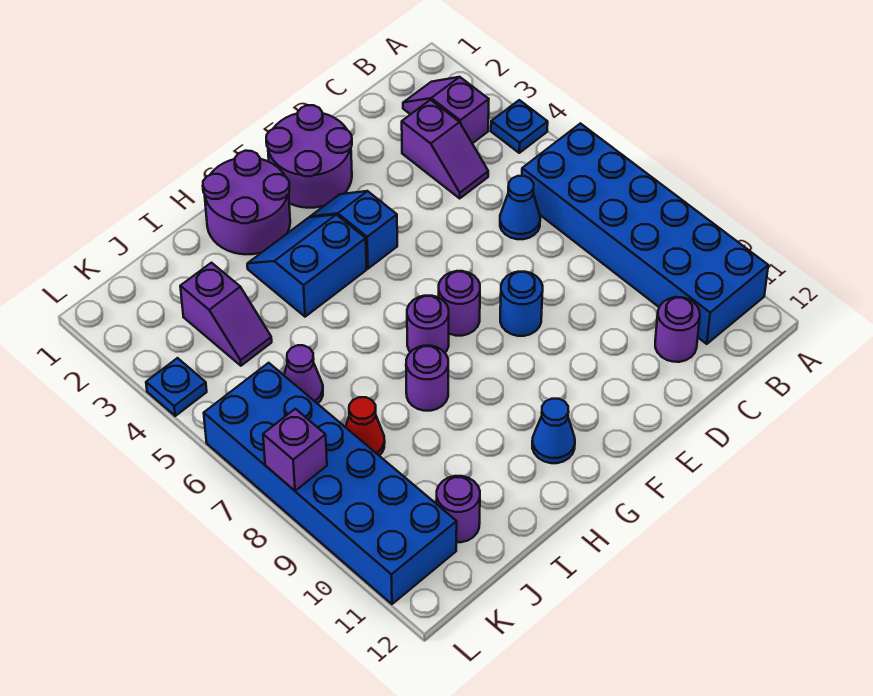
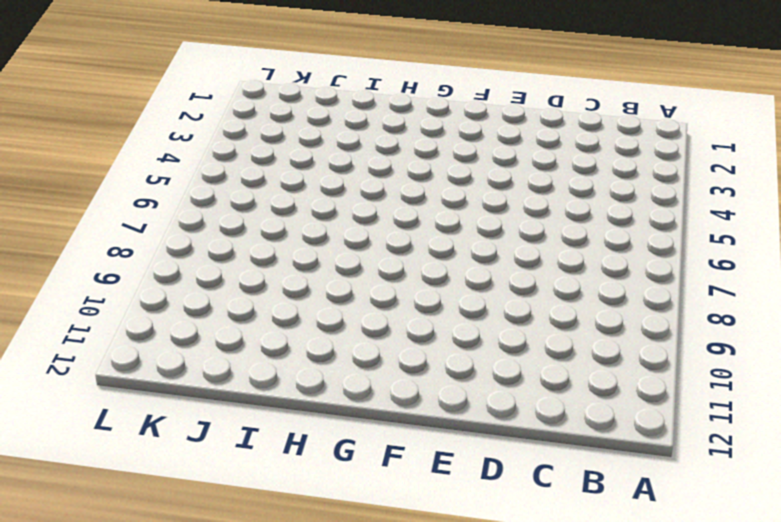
none -> blue 1x1 plate [491,100,548,153]
none -> blue 2x6 brick [522,123,768,344]
none -> purple 1x2 slope [403,77,489,143]

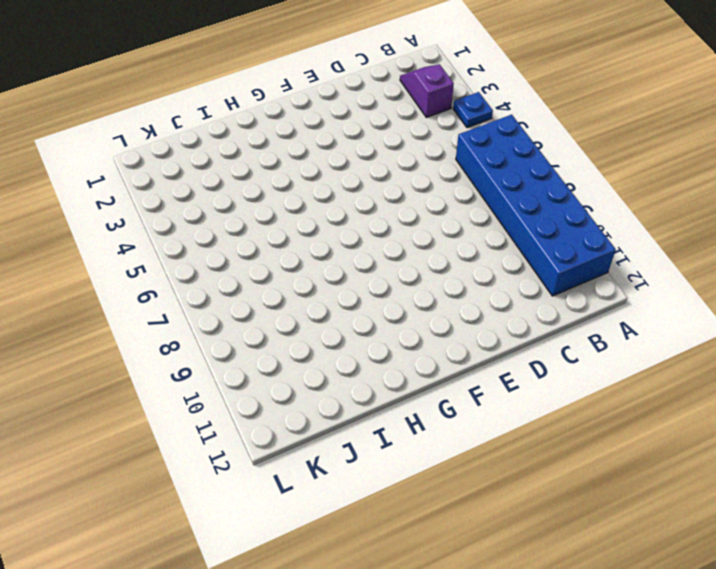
none -> purple 1x2 slope [402,100,488,198]
none -> blue 1x1 cone [500,176,540,239]
none -> purple 1x1 round brick [655,297,700,362]

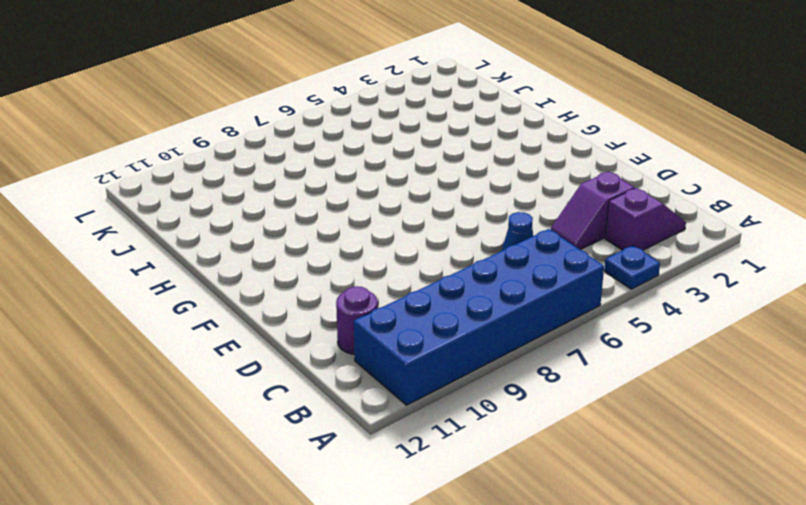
none -> purple 2x2 round brick [266,105,352,208]
none -> blue 1x1 round brick [500,272,543,336]
none -> blue 1x2 slope [310,191,397,269]

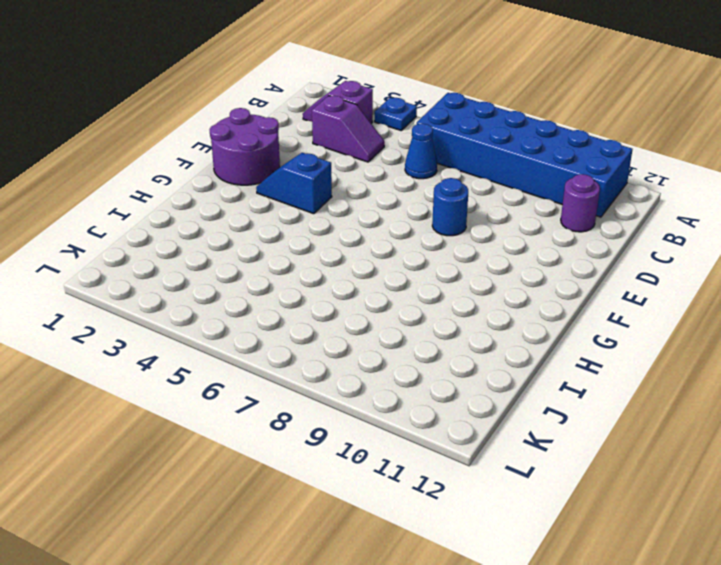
none -> purple 1x1 round brick [439,271,480,336]
none -> purple 2x2 round brick [203,151,290,254]
none -> blue 2x2 slope [247,215,367,317]

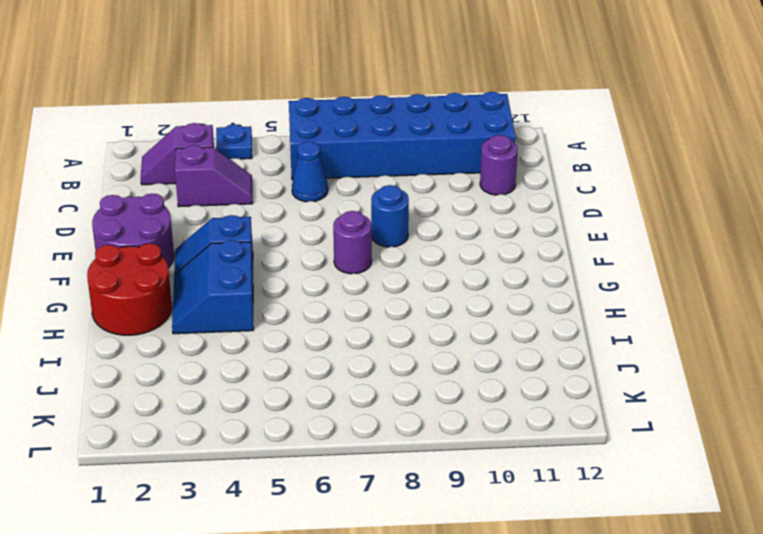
red 2x2 round brick [87,243,172,335] -> purple 2x2 round brick [203,151,290,254]
none -> purple 1x1 round brick [407,296,449,353]
none -> blue 1x1 cone [532,399,575,463]
none -> purple 1x1 round brick [406,346,448,411]

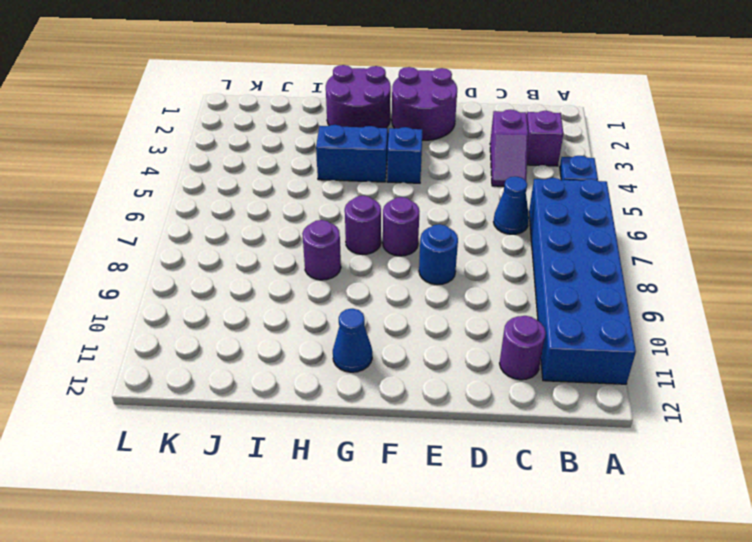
none -> purple 1x2 slope [180,263,272,366]
none -> purple 1x1 cone [284,345,323,404]
none -> red 1x1 cone [346,397,385,456]

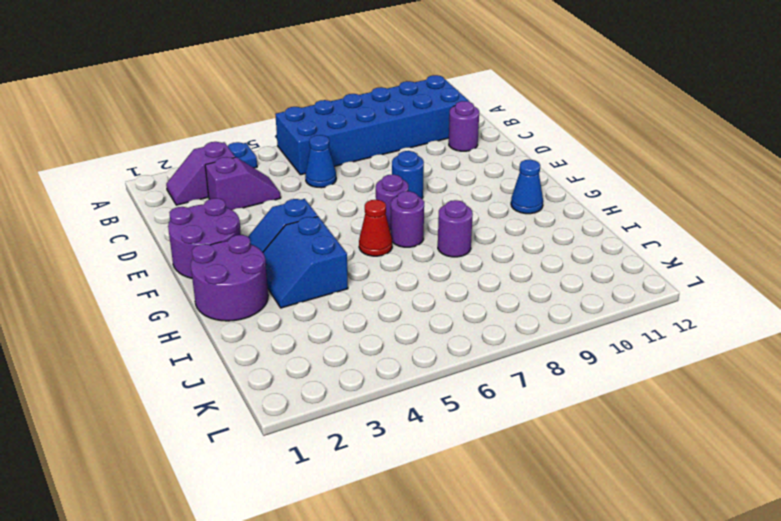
red 1x1 cone [359,200,392,256] -> red 1x1 cone moved to [346,397,385,456]
none -> purple 1x2 slope [180,263,272,366]
none -> purple 1x1 cone [284,345,323,404]
none -> purple 1x1 round brick [437,476,480,542]

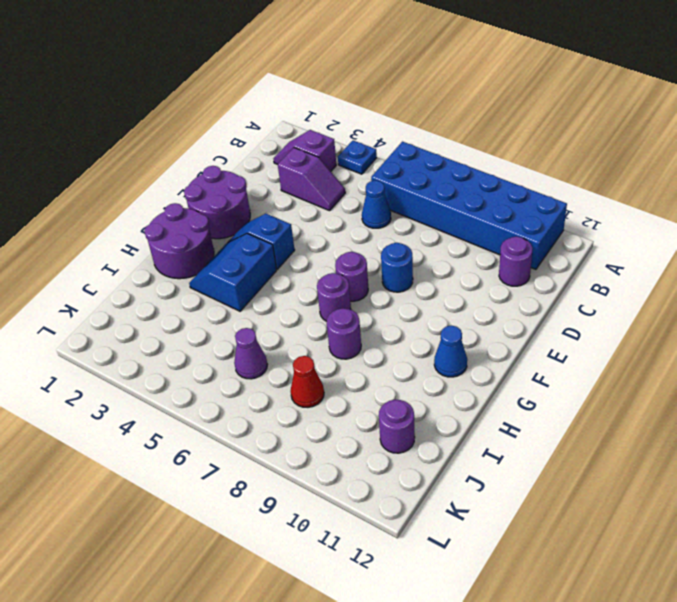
none -> purple 1x2 slope [180,263,272,366]
none -> blue 2x6 brick [204,363,457,604]
none -> blue 1x1 plate [146,358,207,416]

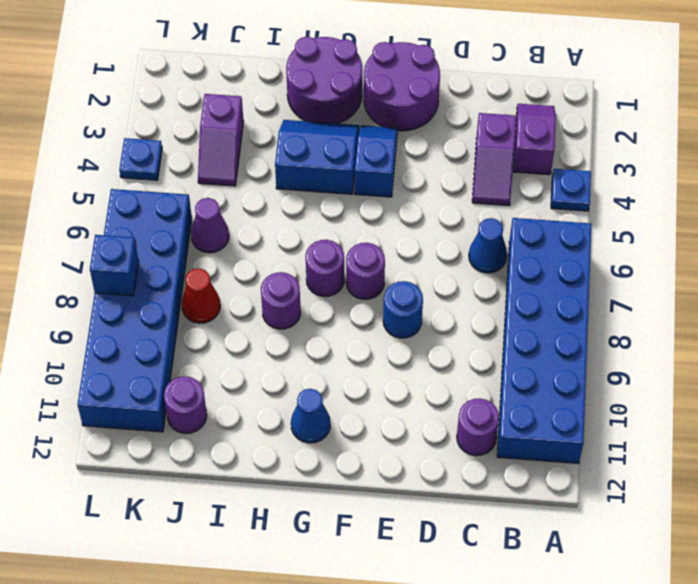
blue 1x1 brick [90,235,139,296] -> purple 1x1 brick [263,409,327,491]

